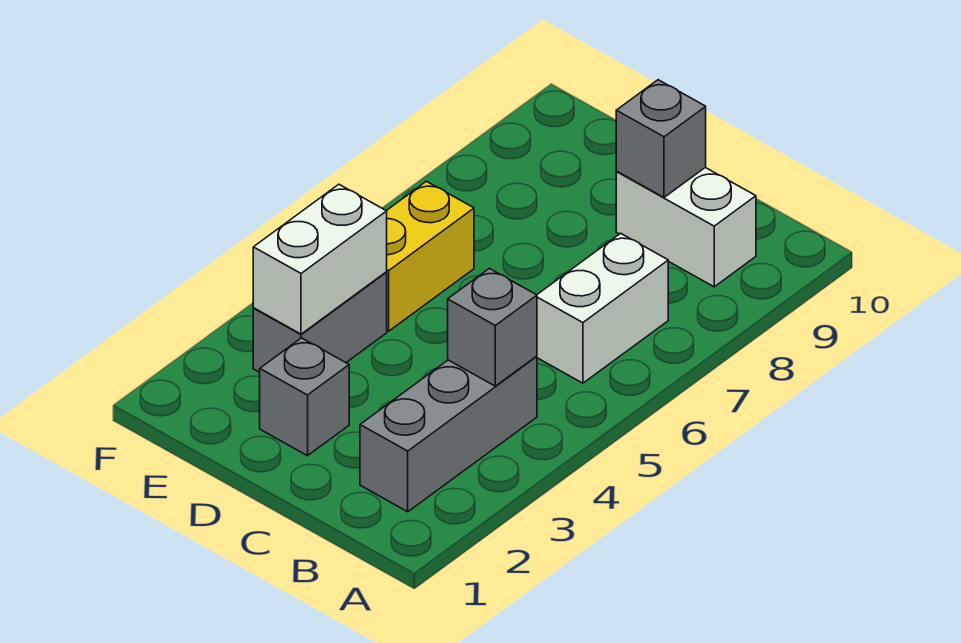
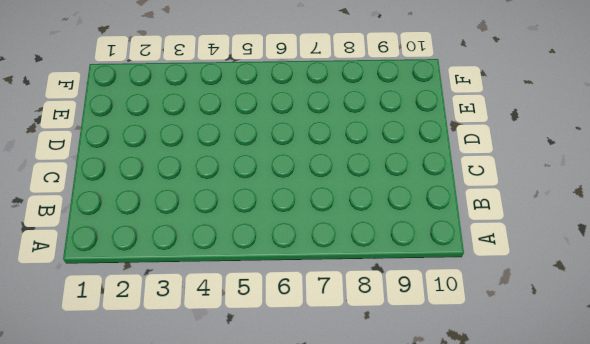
none -> grey 1x3 brick [360,356,537,512]
none -> white 1x2 brick [537,233,668,383]

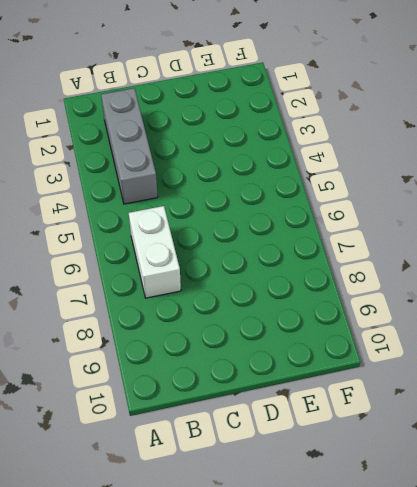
none -> white 1x2 brick [616,168,756,287]
none -> grey 1x1 brick [260,338,349,456]

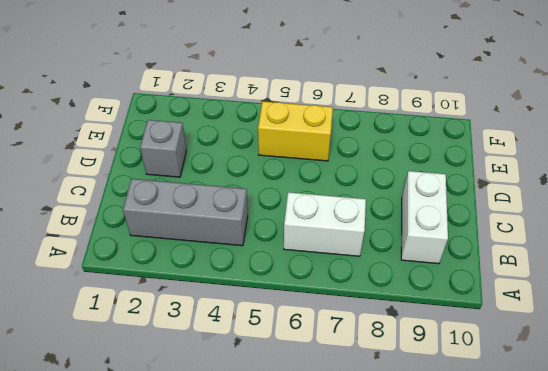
none -> grey 1x2 brick [253,272,387,372]
none -> grey 1x1 brick [448,268,537,386]

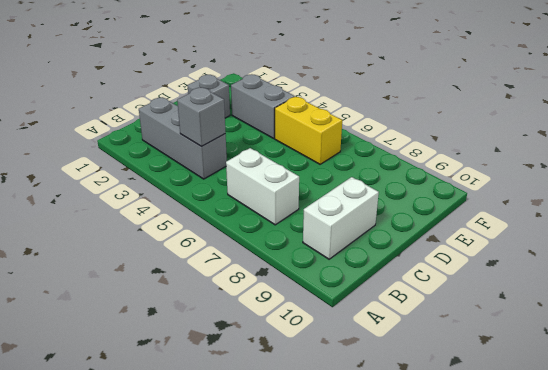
none -> grey 1x1 brick [616,80,706,197]
none -> white 1x2 brick [253,184,387,334]

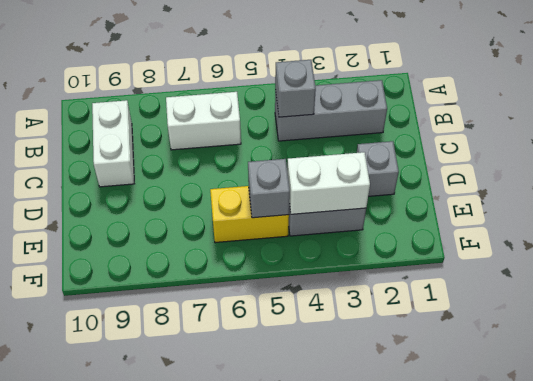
grey 1x1 brick [248,159,290,218] -> grey 1x1 brick moved to [616,80,706,197]

